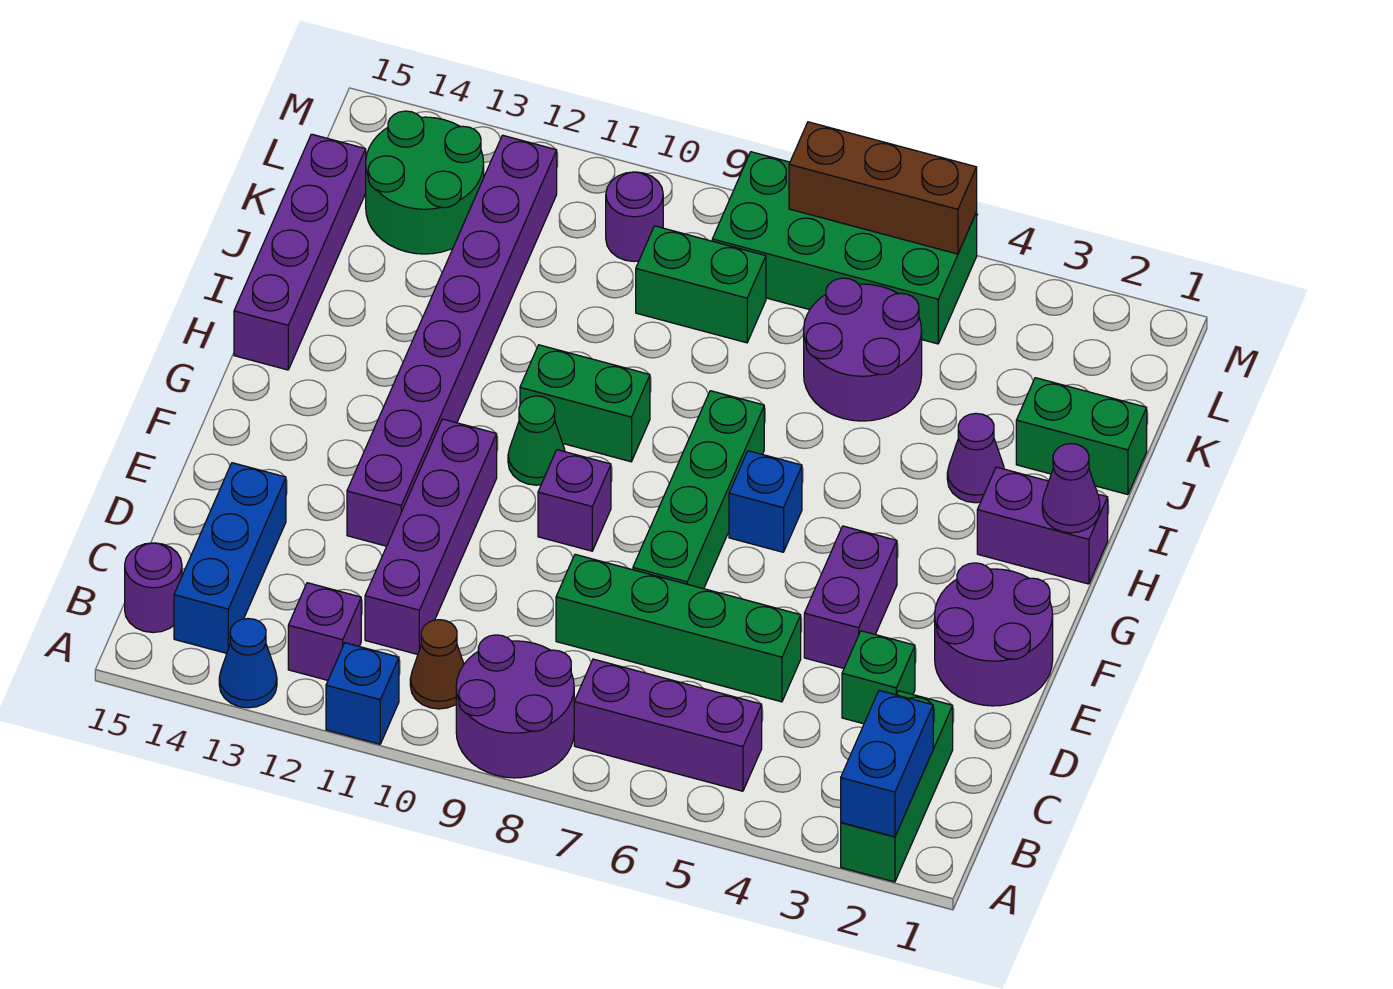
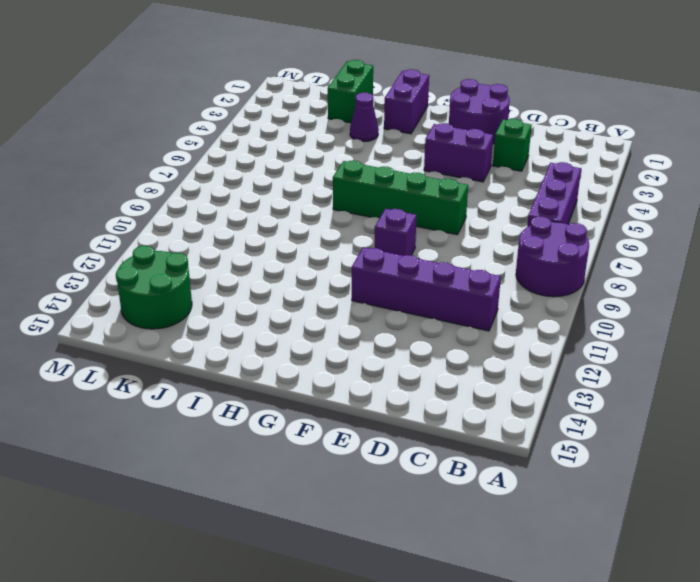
none -> green 1x3 brick [841,691,953,882]
none -> blue 1x1 brick [326,643,399,744]
none -> blue 1x1 cone [219,619,277,708]
none -> brown 1x1 cone [410,620,464,709]

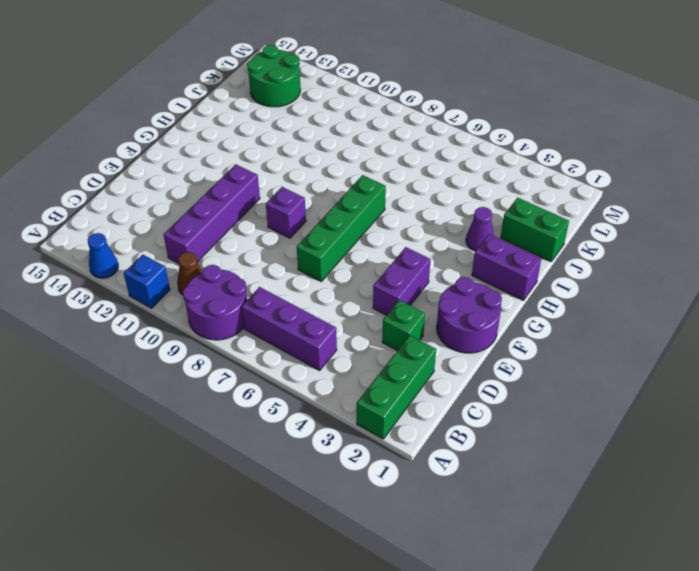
none -> purple 1x1 brick [288,583,361,680]
none -> blue 1x3 brick [174,463,286,653]
none -> purple 1x1 round brick [125,543,182,632]
none -> green 1x4 brick [556,554,801,702]

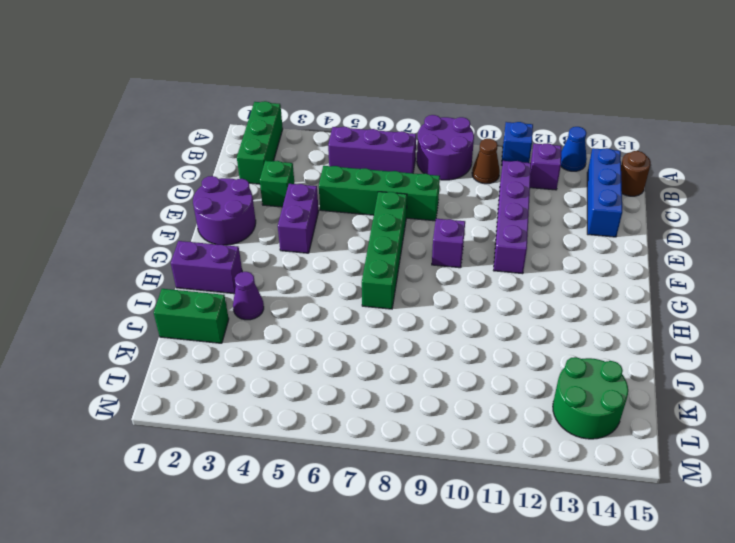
brown 1x1 round brick [621,151,651,196] -> purple 1x1 round brick [125,543,182,632]
none -> purple 1x8 brick [347,135,557,546]
none -> blue 1x1 brick [729,451,802,552]
none -> green 1x1 cone [508,396,565,485]
none -> green 1x2 brick [520,345,650,462]

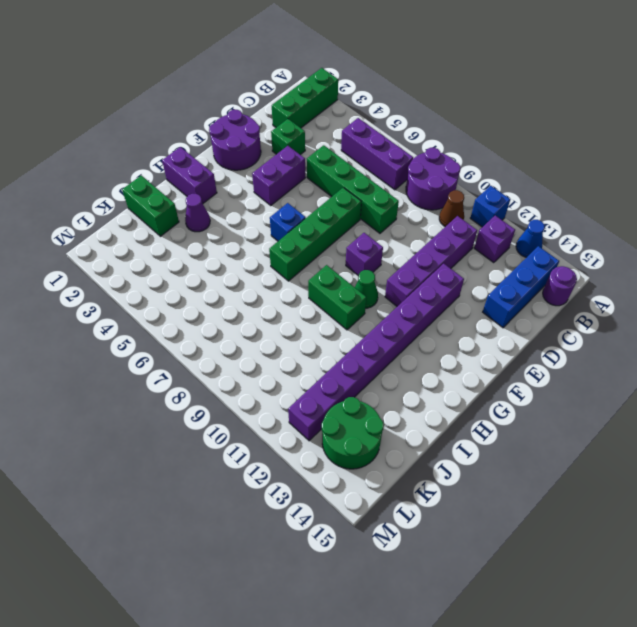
none -> purple 1x4 brick [234,134,366,370]
none -> purple 2x2 round brick [804,278,922,421]
none -> green 1x2 brick [636,226,766,343]
none -> green 2x4 brick [712,152,977,344]

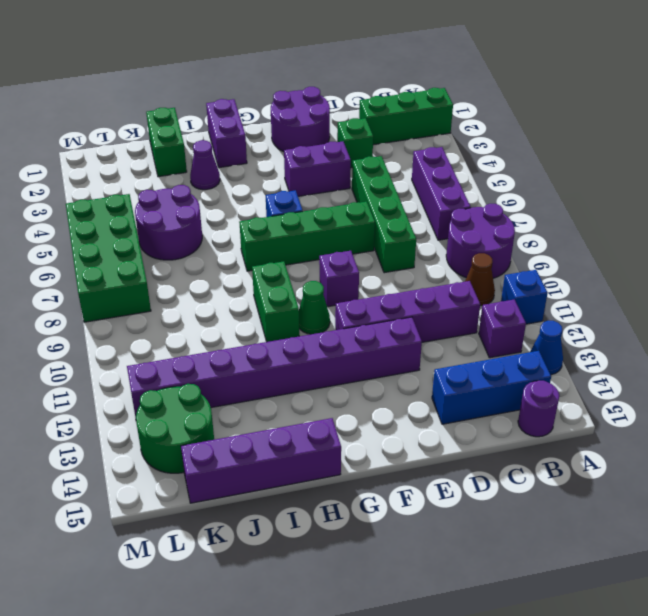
none -> green 1x2 brick [636,226,766,343]
none -> purple 1x1 round brick [606,172,663,262]
none -> blue 1x2 brick [841,690,933,837]
none -> purple 1x1 cone [1042,444,1100,533]

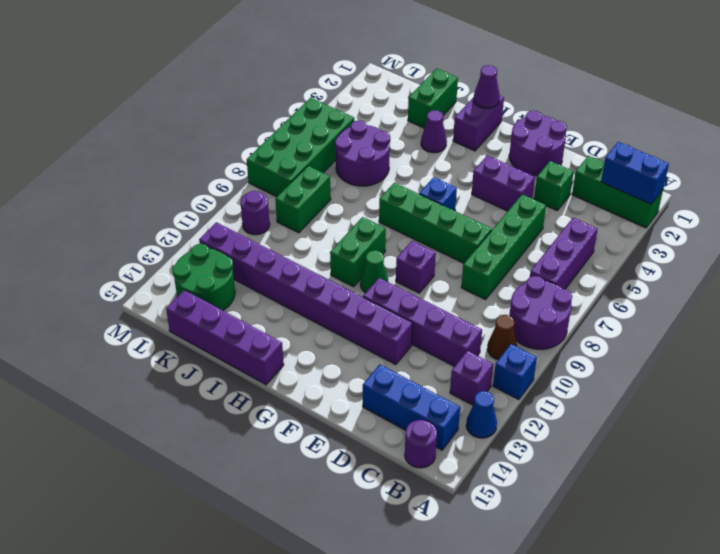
none -> brown 1x3 brick [789,122,977,254]

